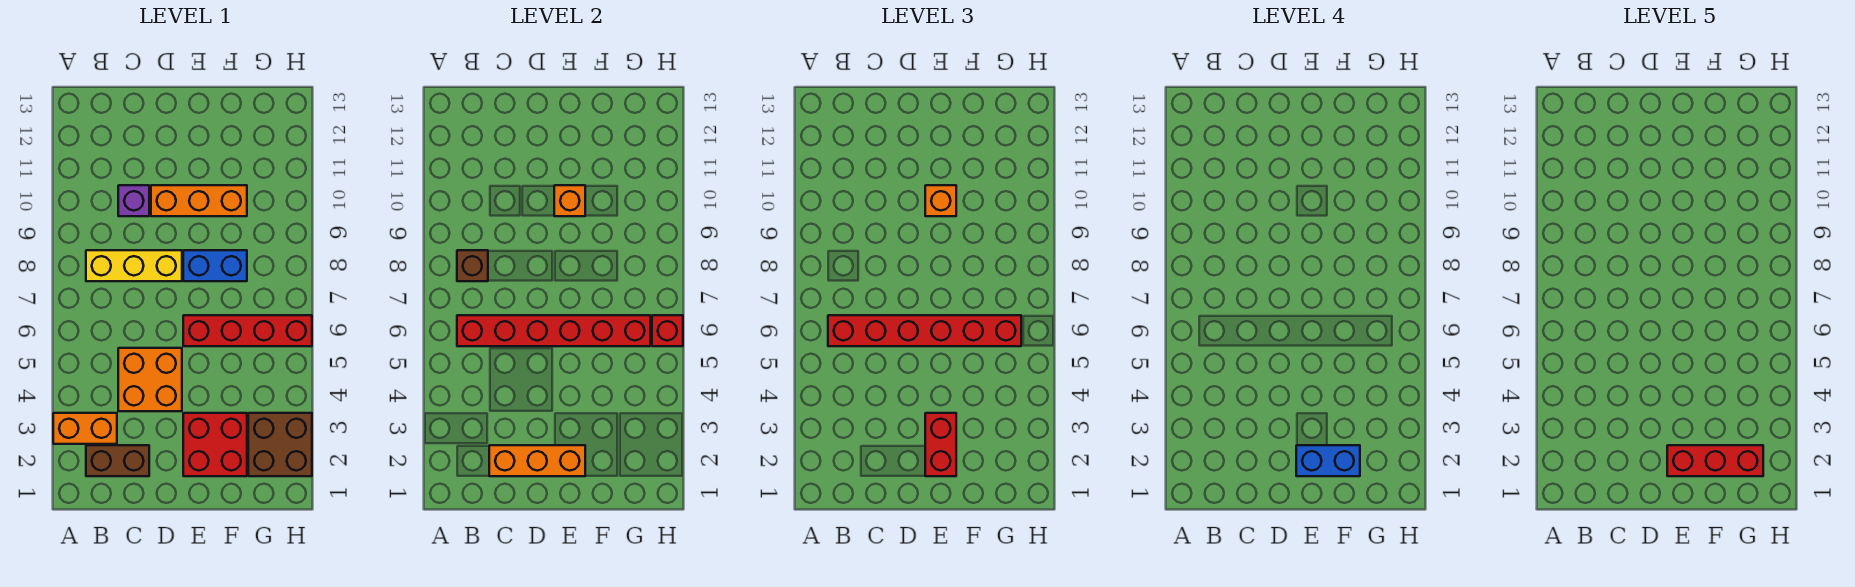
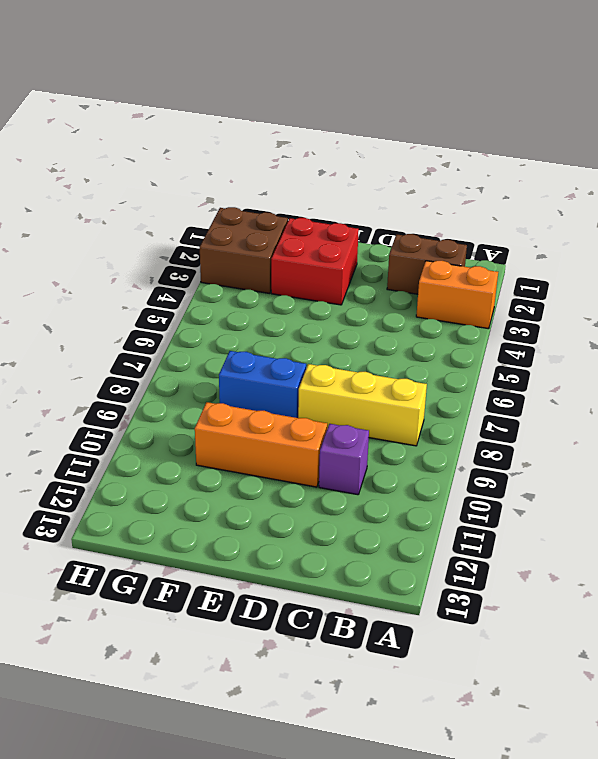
none -> orange 2x2 brick [118,348,182,411]
none -> red 1x4 brick [183,315,312,346]
none -> red 1x6 brick [457,315,650,346]

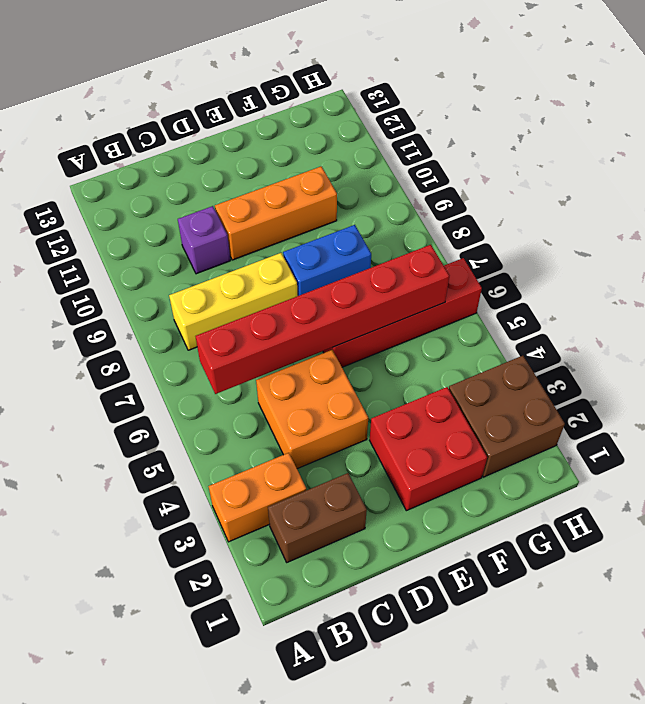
none -> brown 1x1 brick [457,250,488,281]
none -> orange 1x3 brick [489,445,585,476]
none -> orange 1x1 brick [554,185,585,216]

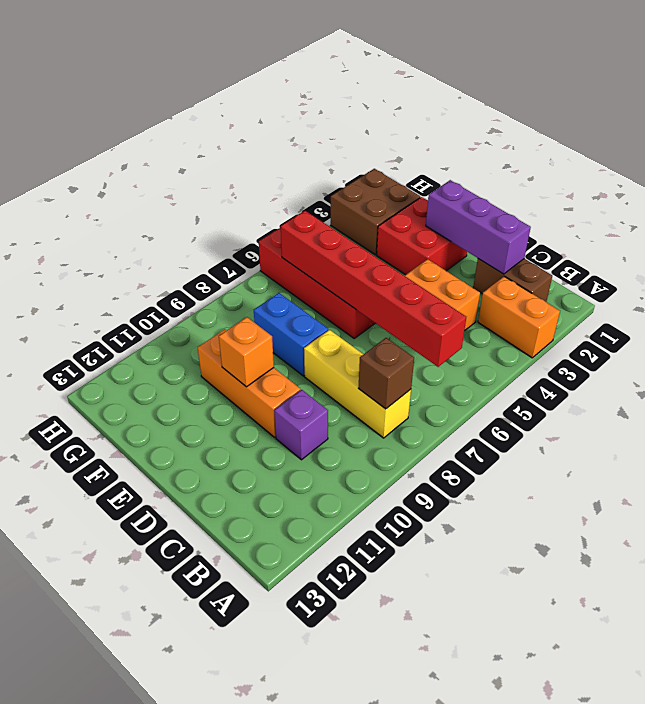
purple 1x3 brick [426,180,531,274] -> orange 1x3 brick [489,445,585,476]
none -> red 1x1 brick [652,315,683,346]
none -> red 1x6 brick [828,315,1021,346]
none -> red 1x2 brick [925,413,956,476]

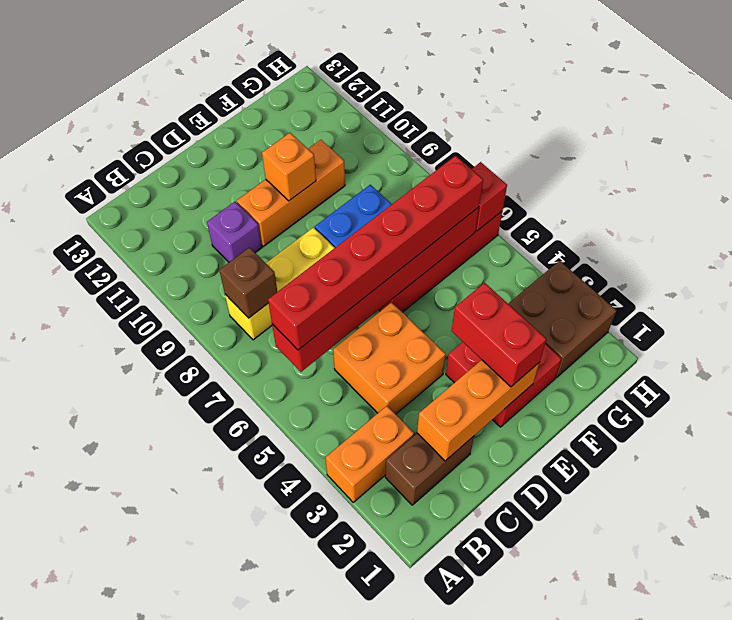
none -> orange 1x1 brick [925,185,956,216]
none -> blue 1x2 brick [1296,445,1360,476]
none -> red 1x3 brick [1667,445,1763,476]

